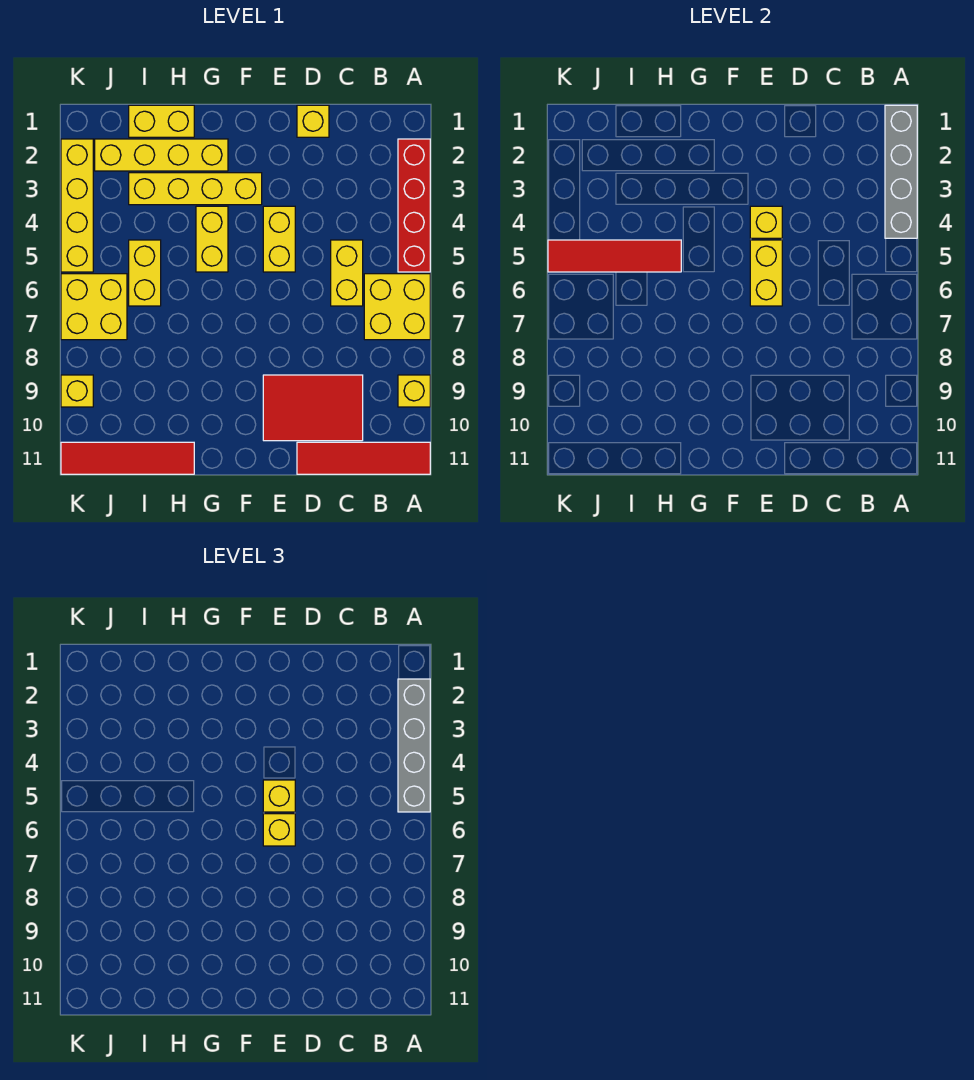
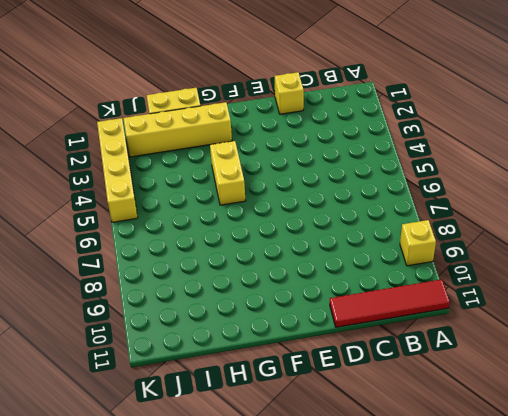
none -> red 1x4 brick [398,139,430,272]
none -> yellow 2x2 brick [364,274,430,340]
none -> yellow 1x2 brick [331,240,363,306]

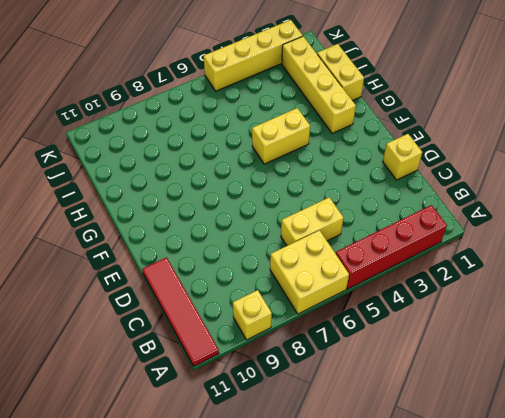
none -> red 2x3 tile [263,375,363,441]
none -> yellow 1x2 brick [263,206,295,272]
none -> yellow 1x4 brick [129,173,262,205]

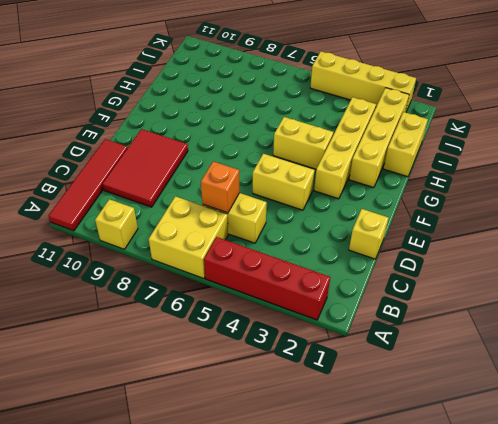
orange 1x1 brick [201,161,239,213] -> none
none -> red 1x4 tile [61,442,194,474]
none -> yellow 1x2 brick [129,240,161,306]
none -> yellow 2x2 brick [61,274,127,340]

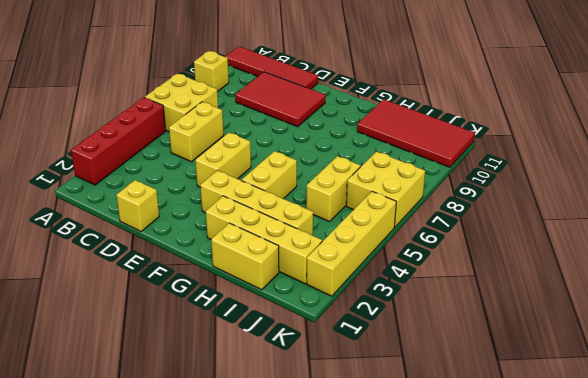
red 2x4 tile [357,99,475,167] -> red 1x4 tile [61,442,194,474]
none -> yellow 1x1 brick [61,375,93,407]
none -> grey 1x4 brick [885,105,917,238]
none -> yellow 1x1 brick [750,206,782,238]

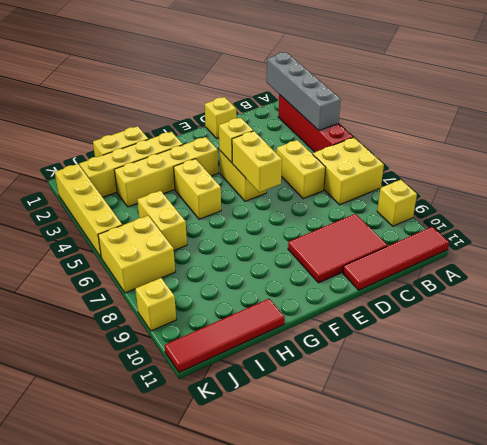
none -> red 1x4 tile [548,240,681,272]
none -> grey 1x4 brick [398,679,430,812]
none -> yellow 1x1 brick [263,780,295,812]

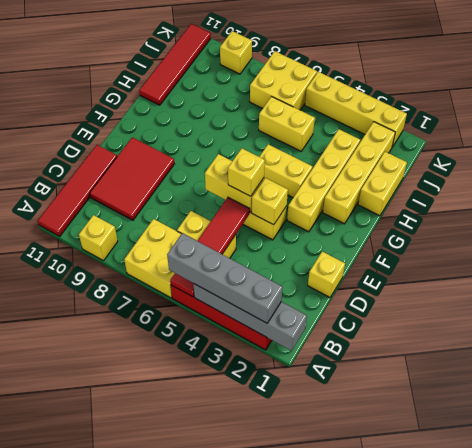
red 1x4 tile [170,197,250,297] -> red 1x4 tile moved to [548,240,681,272]
none -> yellow 1x1 brick [263,814,295,846]

